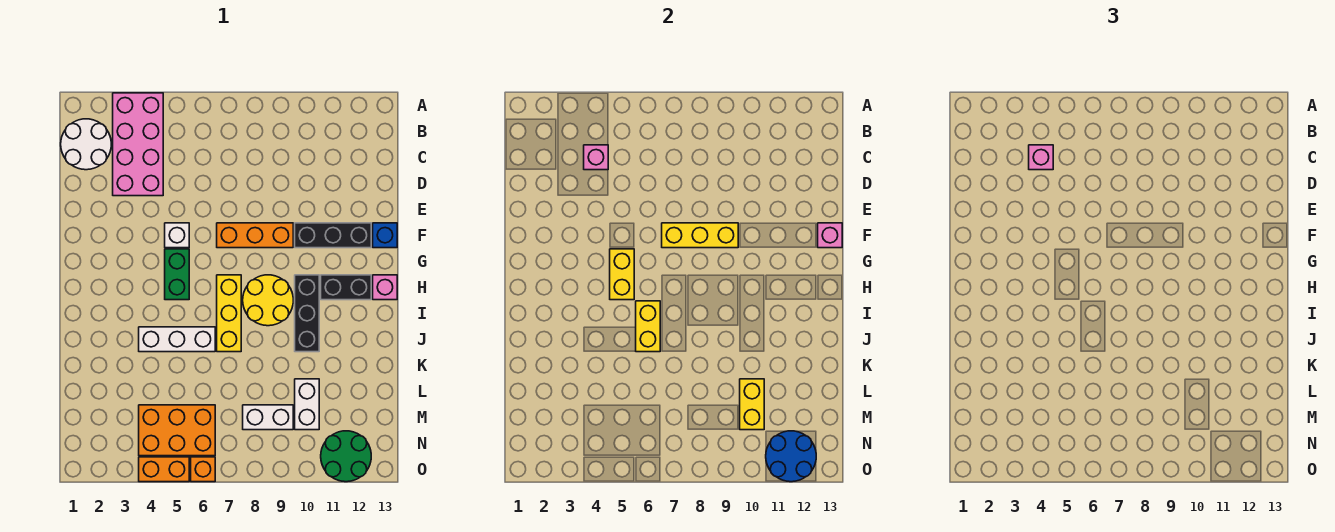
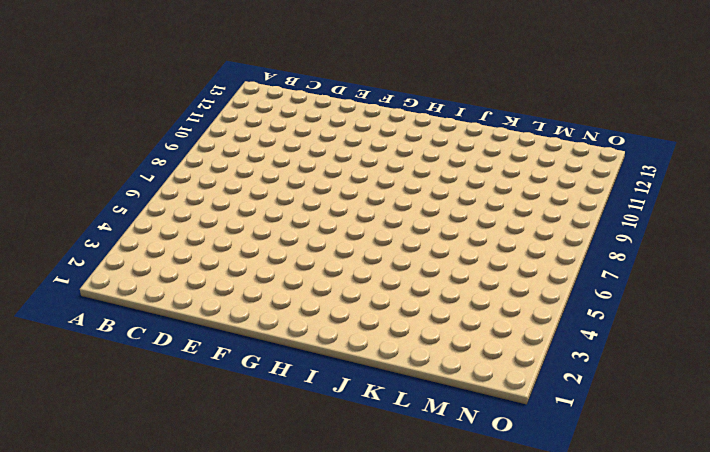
none -> pink 2x4 brick [113,93,163,196]
none -> white 2x2 round brick [61,119,111,170]
none -> white 1x1 brick [165,223,189,248]

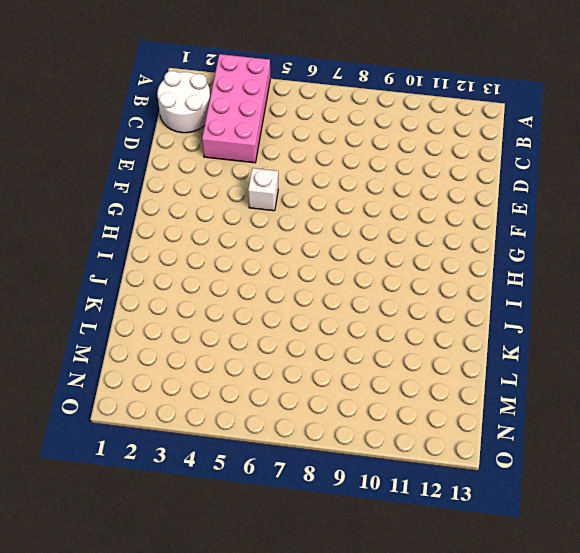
none -> orange 1x3 brick [217,223,293,248]
none -> black 1x3 brick [295,223,371,248]
none -> blue 1x1 brick [373,223,397,248]

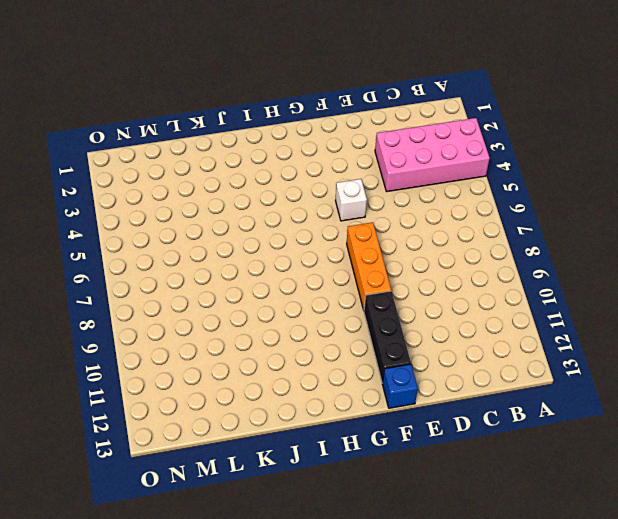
none -> white 2x2 round brick [61,119,111,170]
none -> green 1x2 brick [165,249,189,300]
none -> yellow 1x3 brick [217,275,241,352]

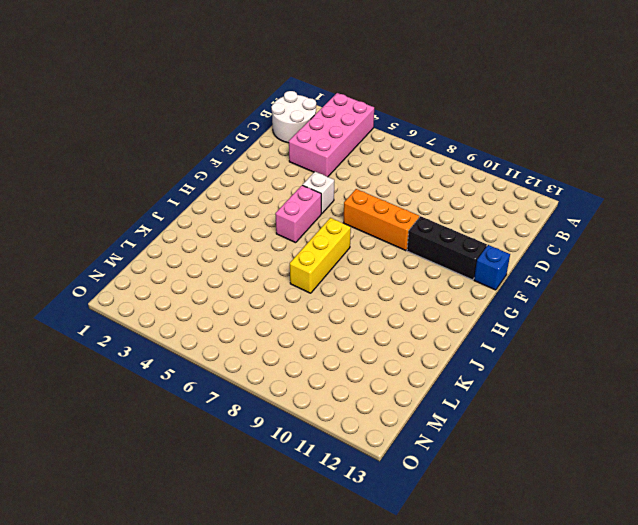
pink 1x2 brick [275,185,321,243] -> green 1x2 brick [165,249,189,300]
none -> yellow 2x2 round brick [243,275,293,326]
none -> black 1x3 brick [295,275,319,352]
none -> black 1x2 brick [321,275,371,300]

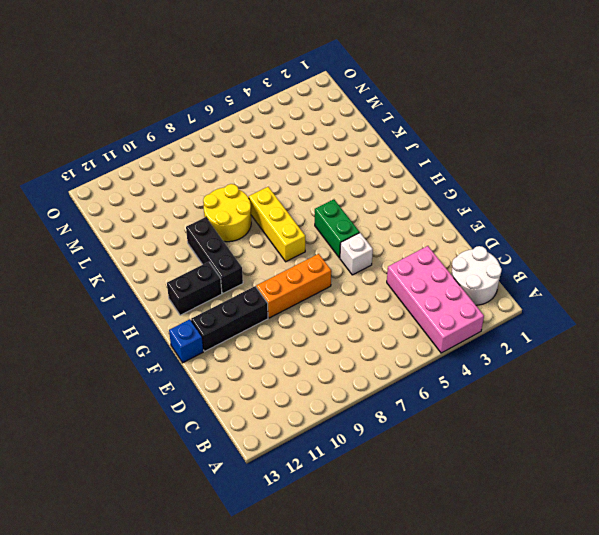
yellow 2x2 round brick [203,184,251,242] -> yellow 2x2 round brick moved to [243,275,293,326]
none -> pink 1x1 brick [373,275,397,300]
none -> white 1x3 brick [139,327,215,352]
none -> white 1x2 brick [295,379,319,430]

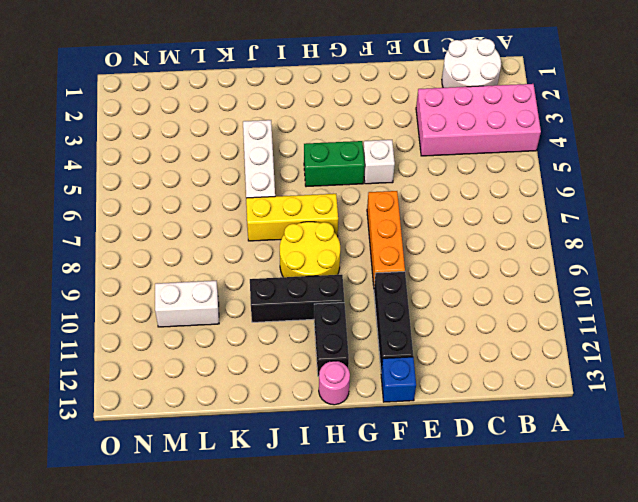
pink 1x1 round brick [319,361,350,405] -> pink 1x1 brick [373,275,397,300]
none -> orange 2x3 brick [139,405,215,456]
none -> white 1x2 brick [243,405,293,430]
none -> green 2x2 round brick [321,431,371,482]

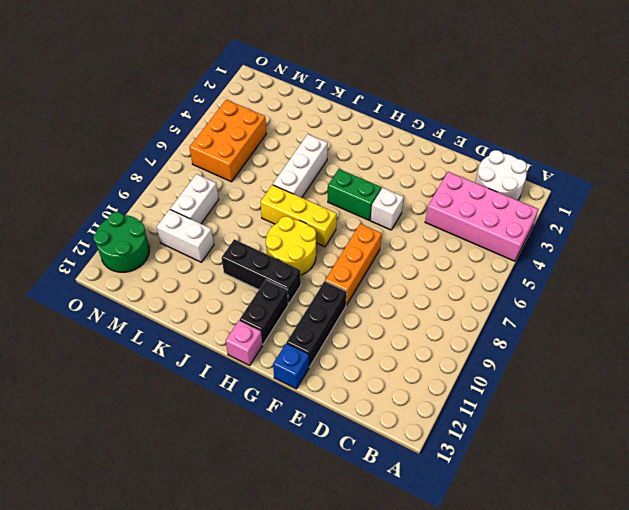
none -> orange 1x2 brick [139,457,189,482]
none -> orange 1x1 brick [191,457,215,482]
none -> pink 1x1 brick [584,145,608,170]

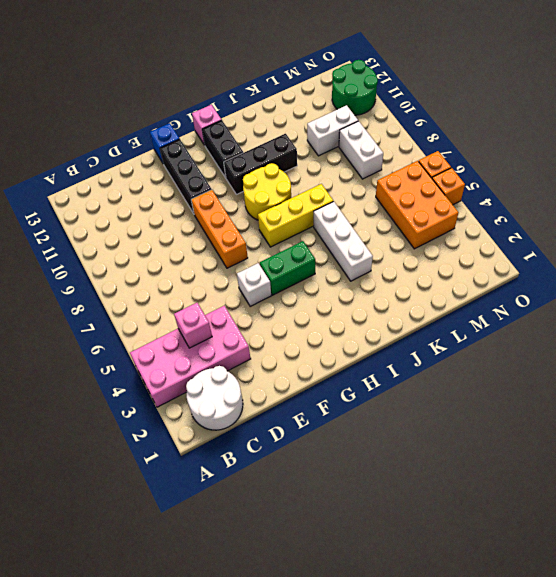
orange 1x1 brick [432,168,465,205] -> orange 1x2 brick [139,457,189,482]
none -> yellow 1x3 brick [662,223,738,248]
none -> pink 1x1 brick [818,223,842,248]
none -> yellow 1x2 brick [610,249,634,300]

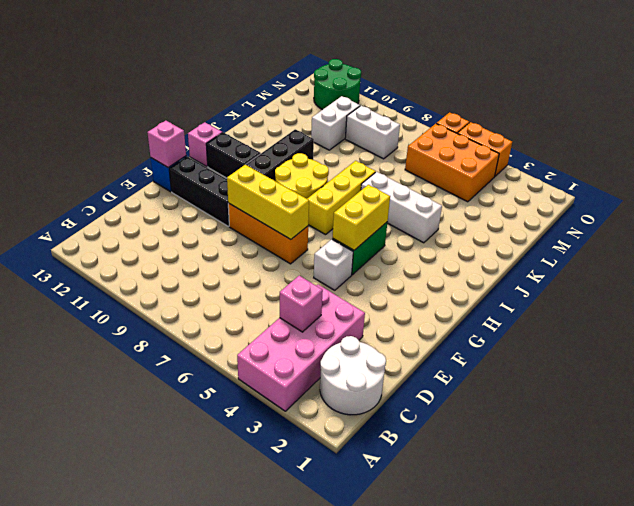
none -> yellow 1x2 brick [636,301,660,352]
none -> yellow 1x2 brick [740,379,764,430]
none -> blue 2x2 round brick [766,431,816,482]

